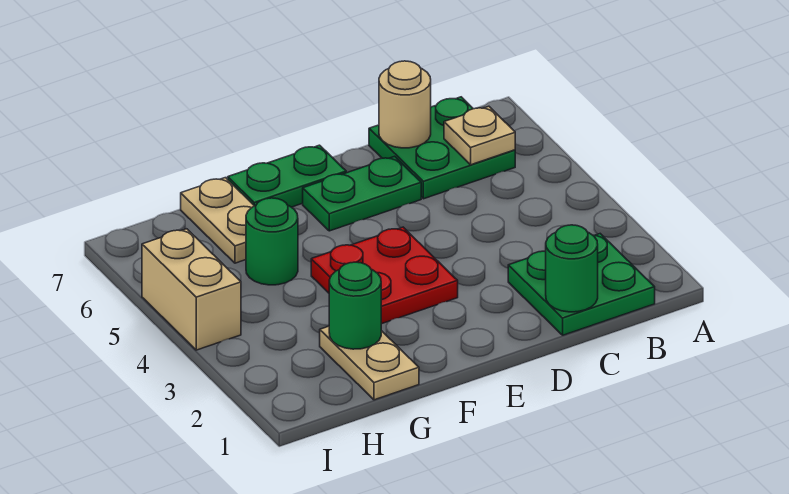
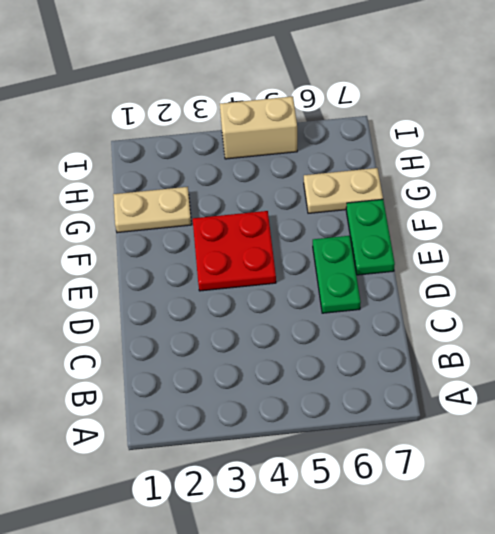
none -> green 2x2 plate [508,234,655,335]
none -> green 2x2 plate [369,97,515,199]
none -> green 1x1 round brick [246,198,298,285]

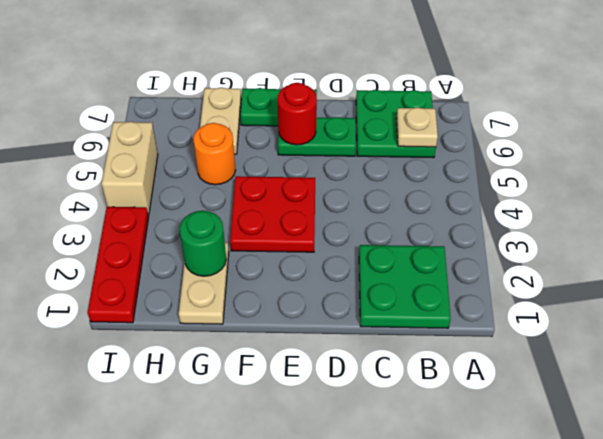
red 1x1 round brick [278,83,317,145] -> none
orange 1x1 round brick [193,123,235,185] -> green 1x1 round brick [246,198,298,285]
red 1x3 plate [88,207,149,323] -> none
none -> green 1x1 round brick [546,225,598,312]
none -> tan 1x1 round brick [379,61,431,148]

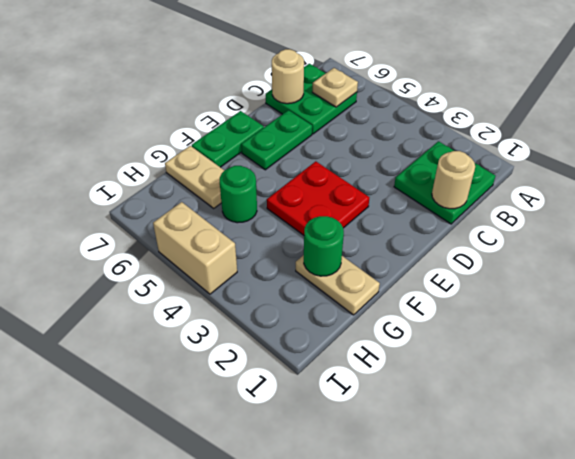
tan 1x1 round brick [432,151,475,209] -> green 1x1 round brick [546,225,598,312]

